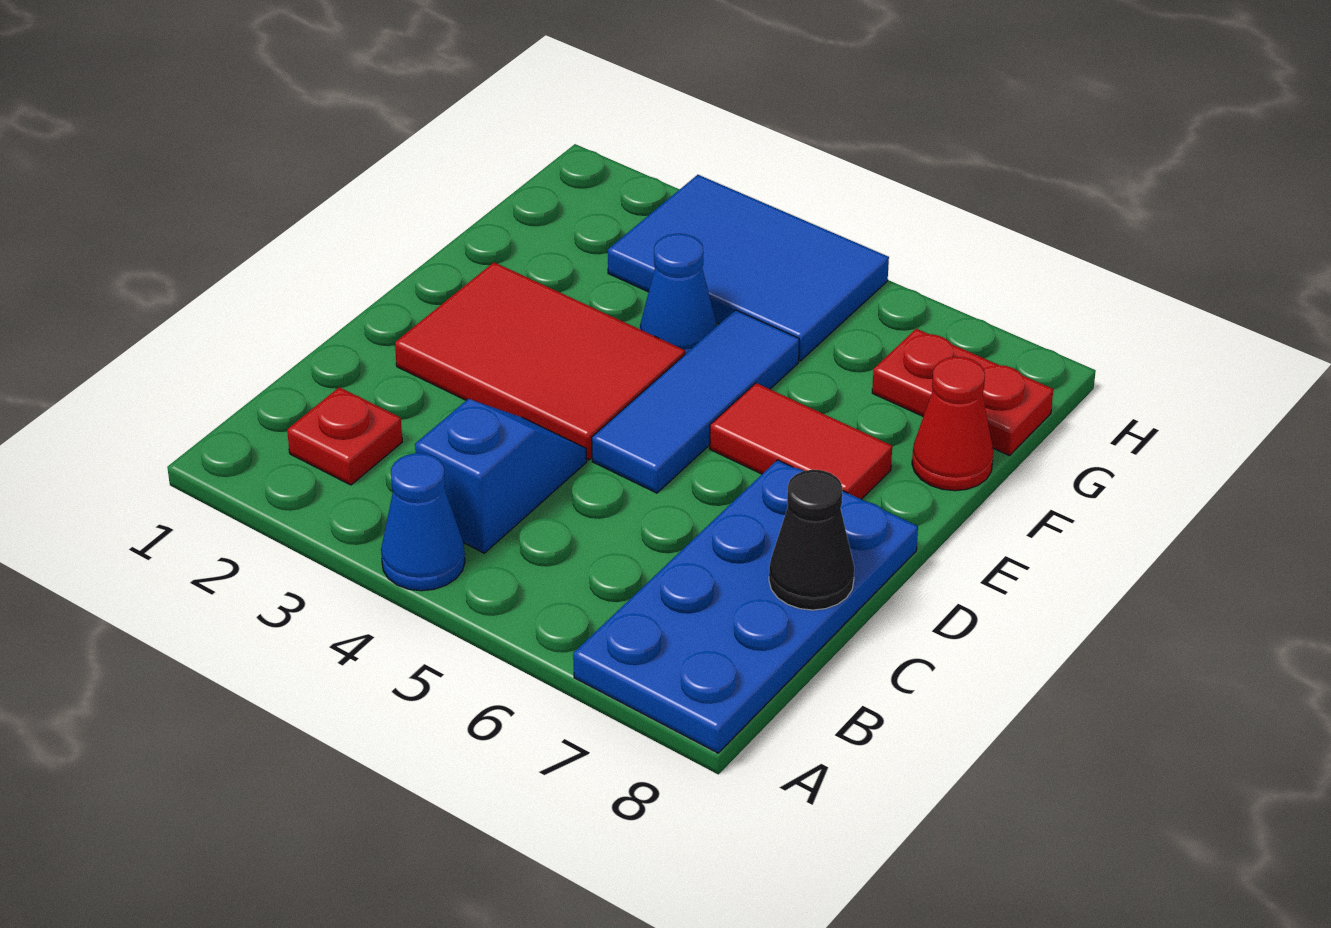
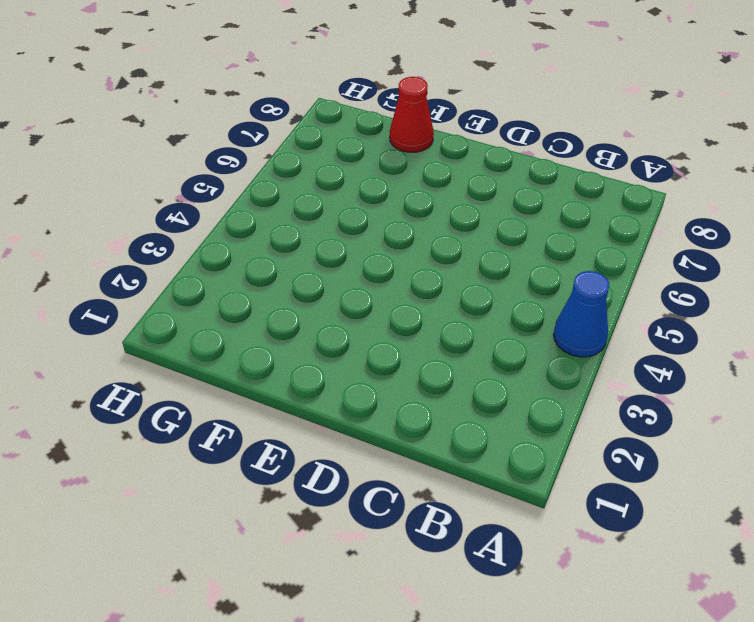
none -> blue 2x4 plate [573,460,918,753]
none -> red 1x1 plate [287,387,402,485]
none -> blue 1x2 slope [415,399,587,553]

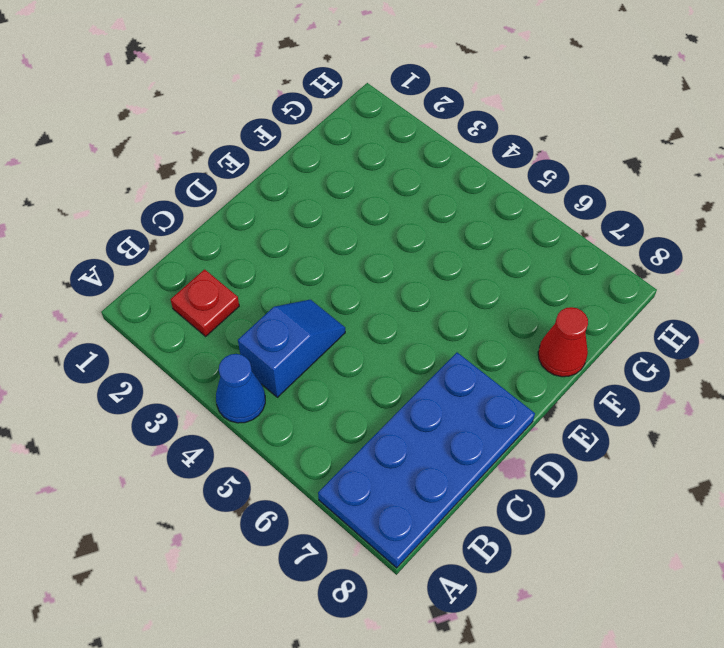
none -> red 2x3 tile [395,262,685,460]
none -> blue 1x3 tile [592,310,799,493]
none -> red 1x2 tile [710,383,892,499]

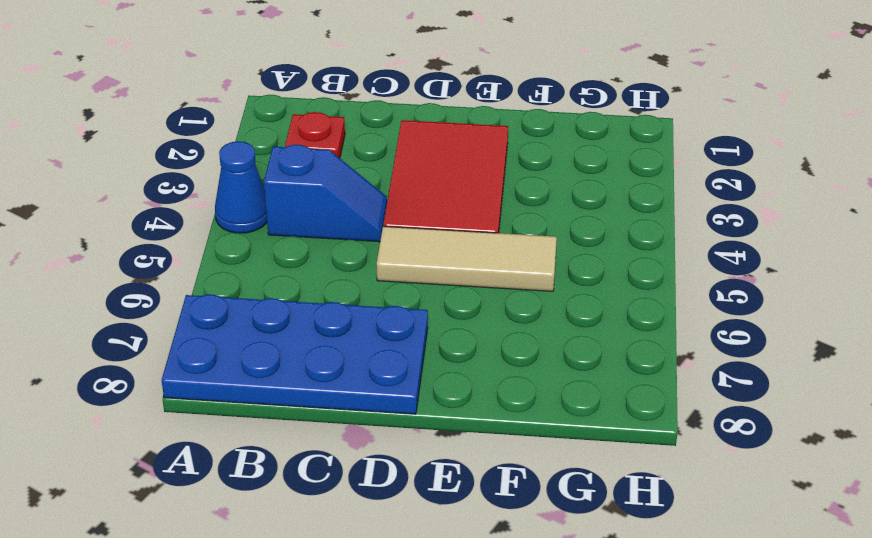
tan 1x3 tile [377,226,557,291] -> blue 1x3 tile [592,310,799,493]
none -> red 1x2 tile [710,383,892,499]
none -> blue 1x1 cone [640,234,717,354]
none -> red 1x1 cone [912,357,993,491]

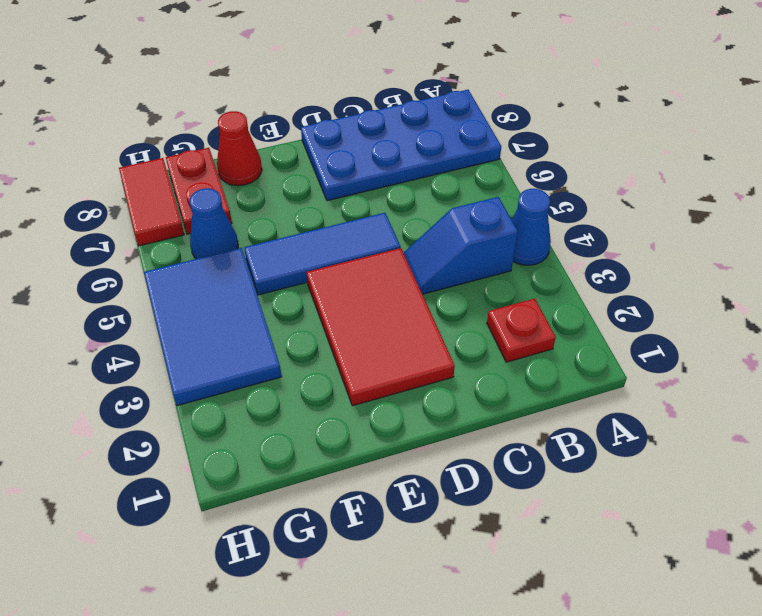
blue 1x1 cone [190,188,238,259] -> blue 1x1 cone moved to [640,234,717,354]
red 1x2 tile [119,158,184,246] -> red 1x2 tile moved to [710,383,892,499]
none -> black 1x1 cone [769,470,854,610]

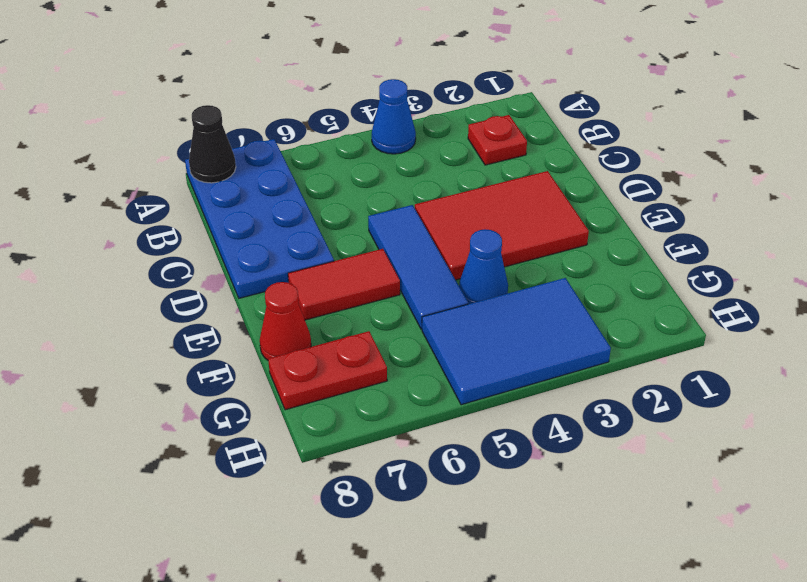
black 1x1 cone [189,105,236,183] -> black 1x1 cone moved to [769,470,854,610]
none -> blue 1x2 slope [415,399,587,553]

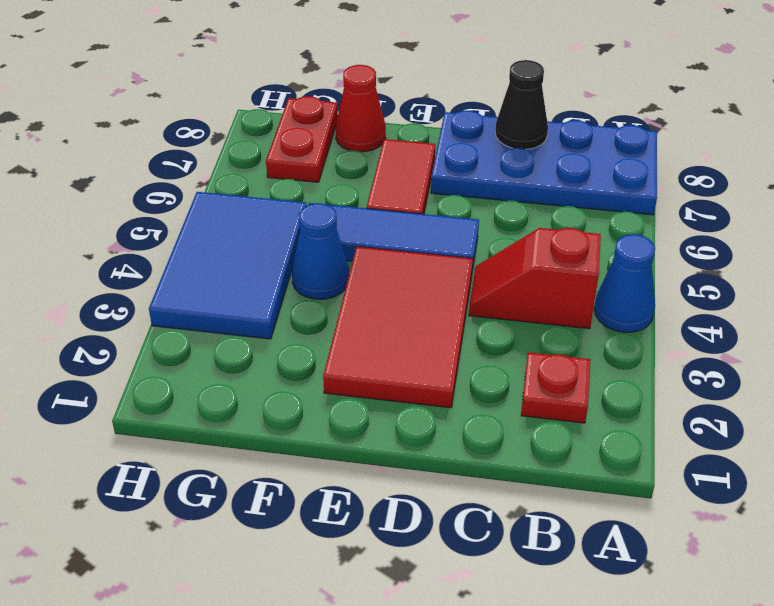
red 1x2 slope [469,228,601,329] -> blue 1x2 slope [415,399,587,553]

